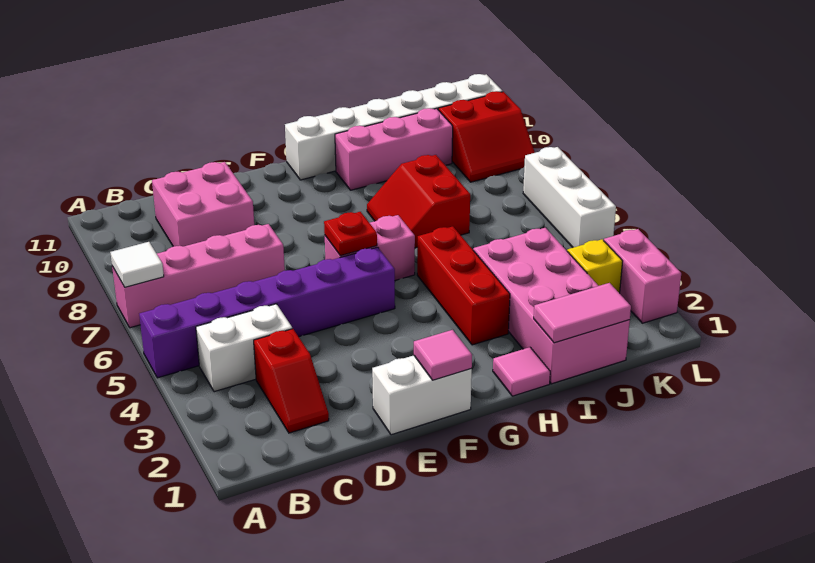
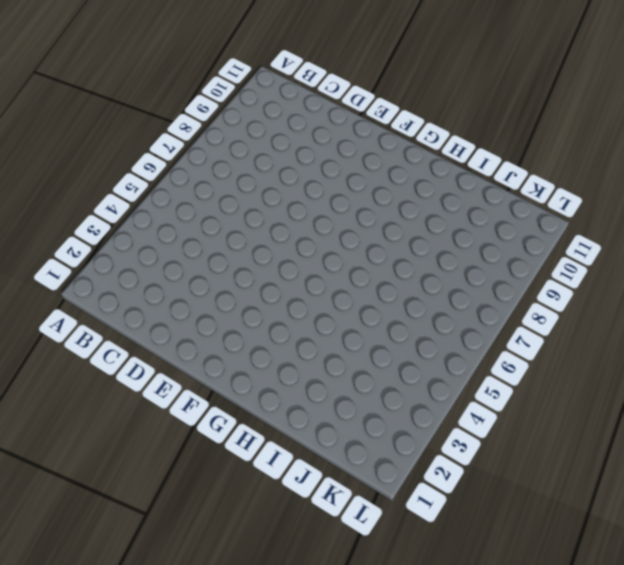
none -> purple 1x6 brick [139,247,395,378]
none -> pink 1x4 brick [112,224,285,328]
none -> white 1x2 brick [196,304,292,392]

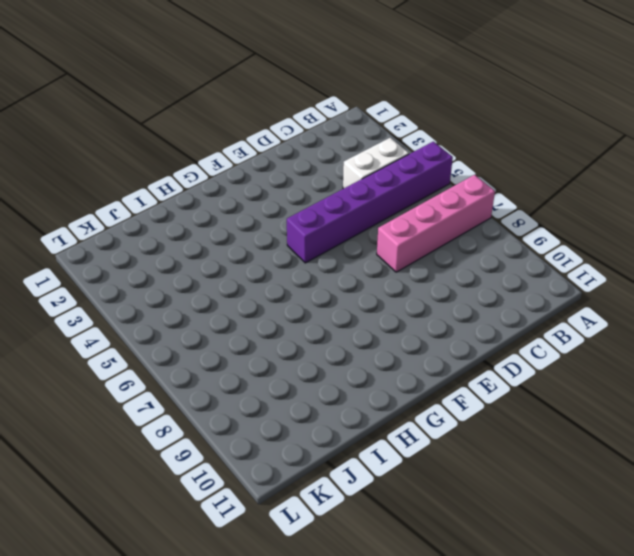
none -> red 1x2 slope [254,329,329,433]
none -> pink 2x2 brick [152,162,254,246]
none -> white 1x2 brick [372,355,472,435]

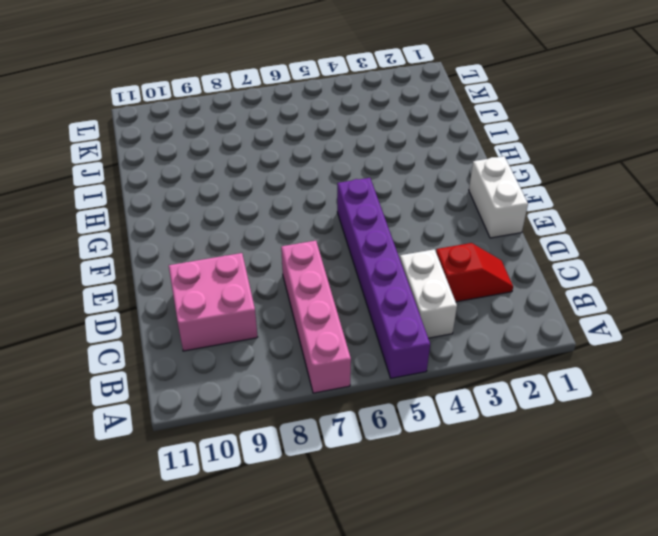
none -> pink 1x2 brick [325,215,415,280]
none -> white 1x6 brick [285,74,503,180]
none -> pink 1x1 tile [493,347,550,396]

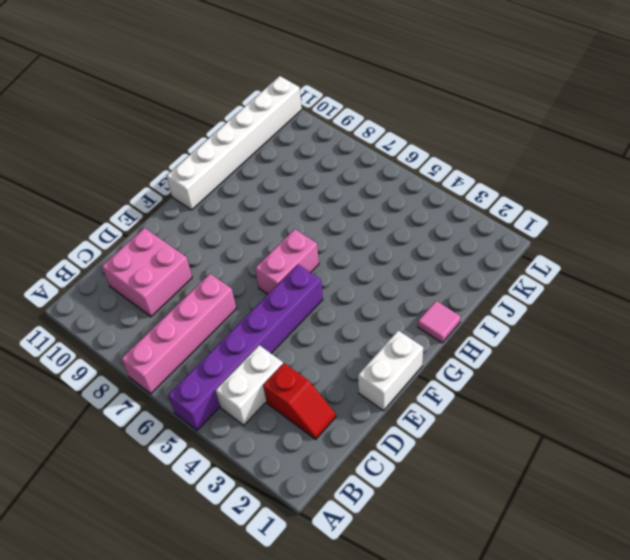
none -> red 1x3 brick [417,226,510,345]
none -> red 2x2 slope [367,155,470,248]
none -> pink 1x3 brick [335,108,453,190]

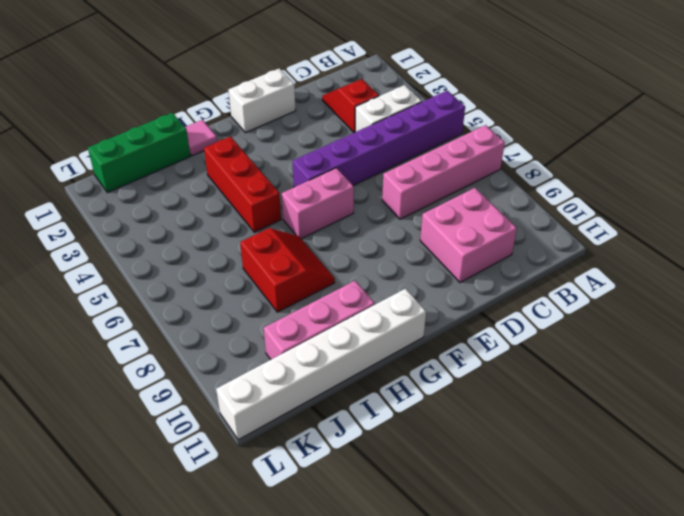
green 1x3 brick [88,113,191,193] -> pink 2x4 brick [473,228,630,384]
none -> yellow 1x1 brick [567,239,623,293]
none -> red 2x2 slope [438,91,535,182]
none -> pink 1x2 brick [604,229,681,323]

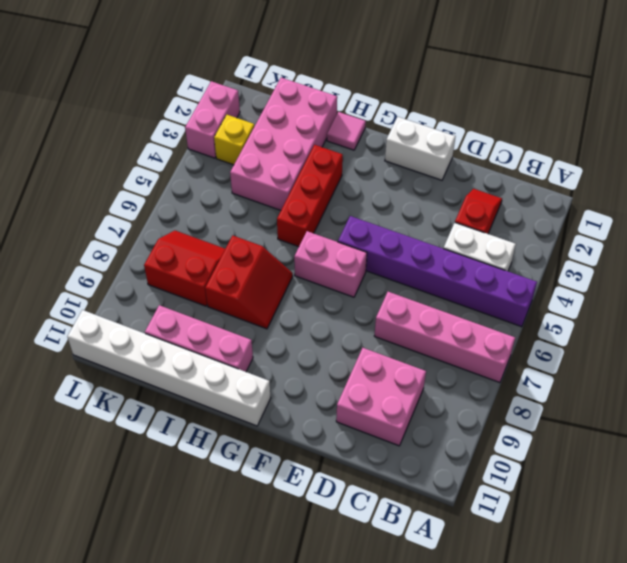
red 2x2 slope [144,231,225,306] -> red 2x2 slope moved to [438,91,535,182]
none -> white 1x3 brick [523,147,616,248]
none -> white 1x1 tile [110,242,164,287]
none -> pink 1x1 tile [414,330,472,380]

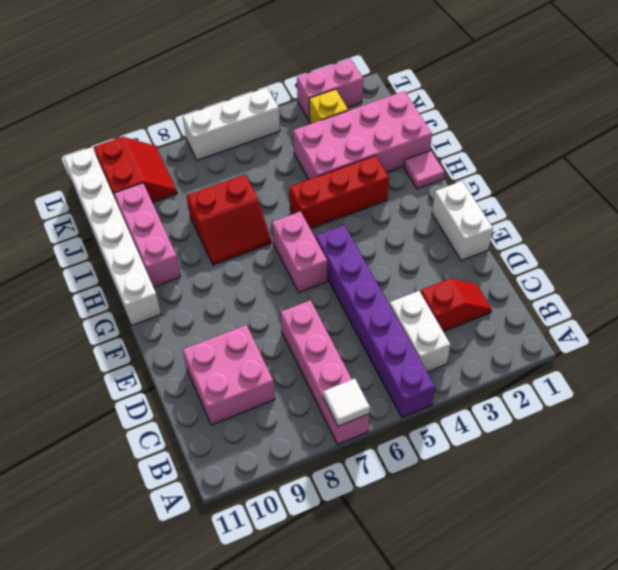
none -> pink 1x1 tile [414,330,472,380]
none -> red 1x1 plate [324,212,377,256]
none -> pink 1x2 tile [534,283,631,343]

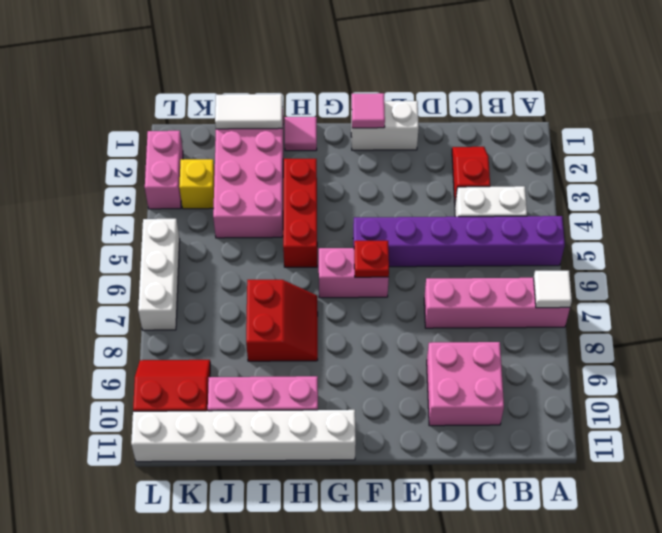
white 1x2 tile [215,94,283,129] -> pink 1x2 tile [534,283,631,343]

